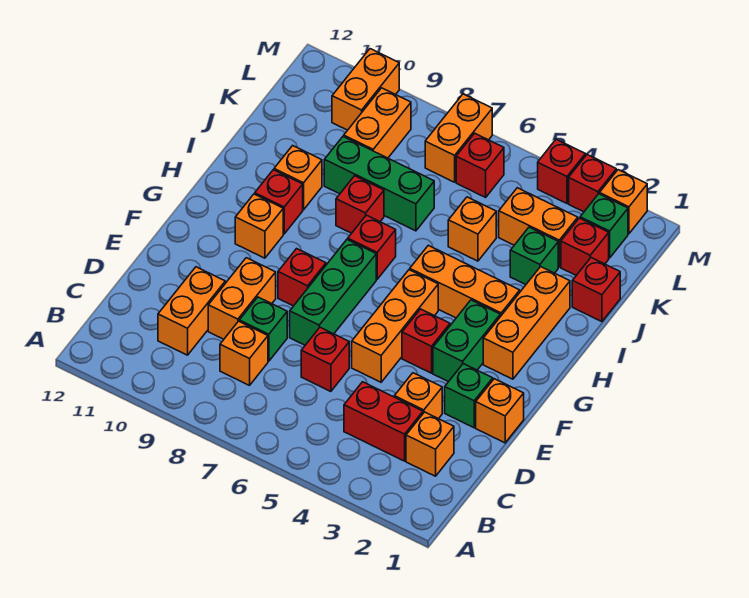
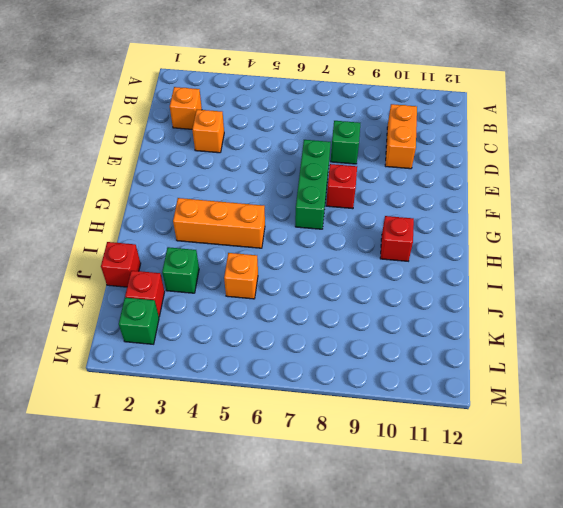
none -> red 1x2 brick [344,382,423,461]
none -> orange 1x1 brick [220,321,268,385]
none -> red 1x1 brick [301,327,349,391]
none -> orange 1x2 brick [208,258,276,339]

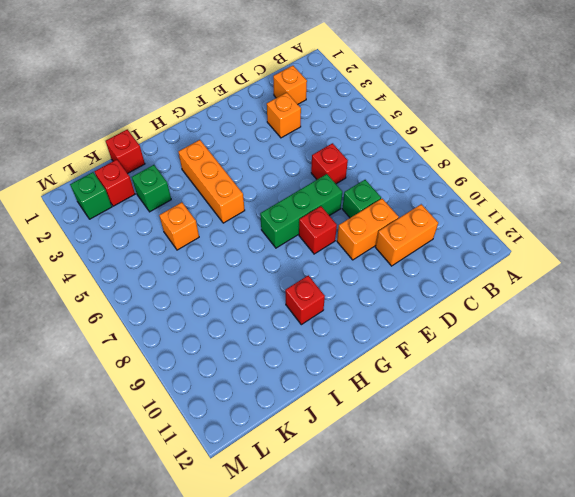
none -> red 1x2 brick [344,382,423,461]
none -> orange 1x1 brick [220,321,268,385]
none -> orange 1x1 brick [476,379,524,443]
none -> green 1x1 brick [445,364,493,428]

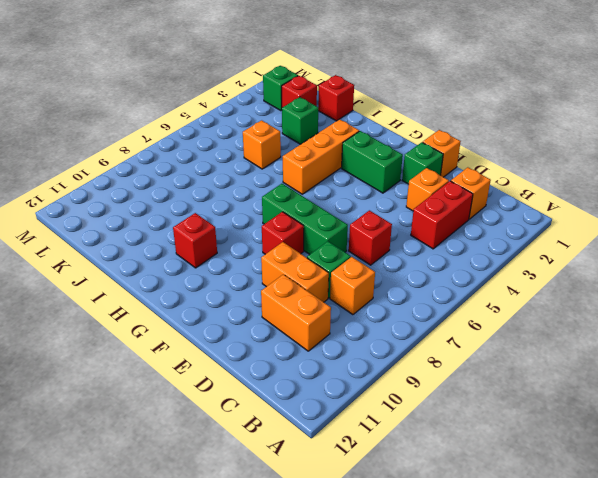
none -> orange 1x3 brick [352,270,438,382]
none -> red 1x1 brick [402,309,450,373]
none -> orange 1x3 brick [483,267,570,379]
none -> orange 1x1 brick [235,194,283,258]

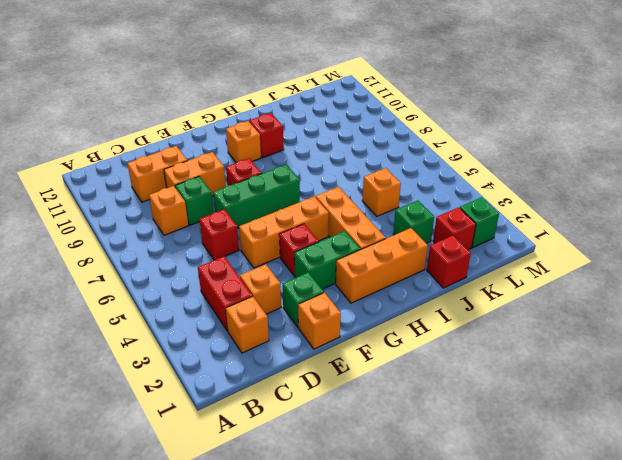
none -> red 1x1 brick [348,215,396,279]
none -> red 1x1 brick [336,176,384,233]
none -> orange 1x1 brick [274,146,322,210]
none -> green 1x3 brick [324,136,434,231]

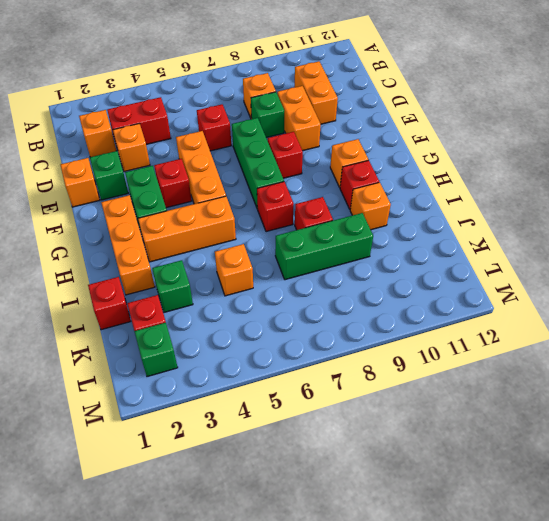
none -> orange 1x2 brick [499,188,578,267]
none -> orange 1x2 brick [344,88,411,158]
none -> red 1x1 brick [456,133,504,197]
none -> orange 1x2 brick [425,94,492,182]

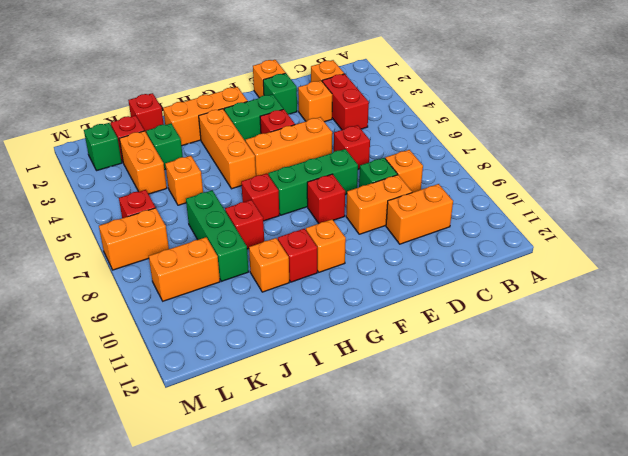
none -> orange 1x2 brick [332,49,399,130]
none -> orange 1x1 brick [600,170,647,234]
none -> red 1x1 brick [569,155,616,212]
none -> red 1x1 brick [538,139,585,203]

